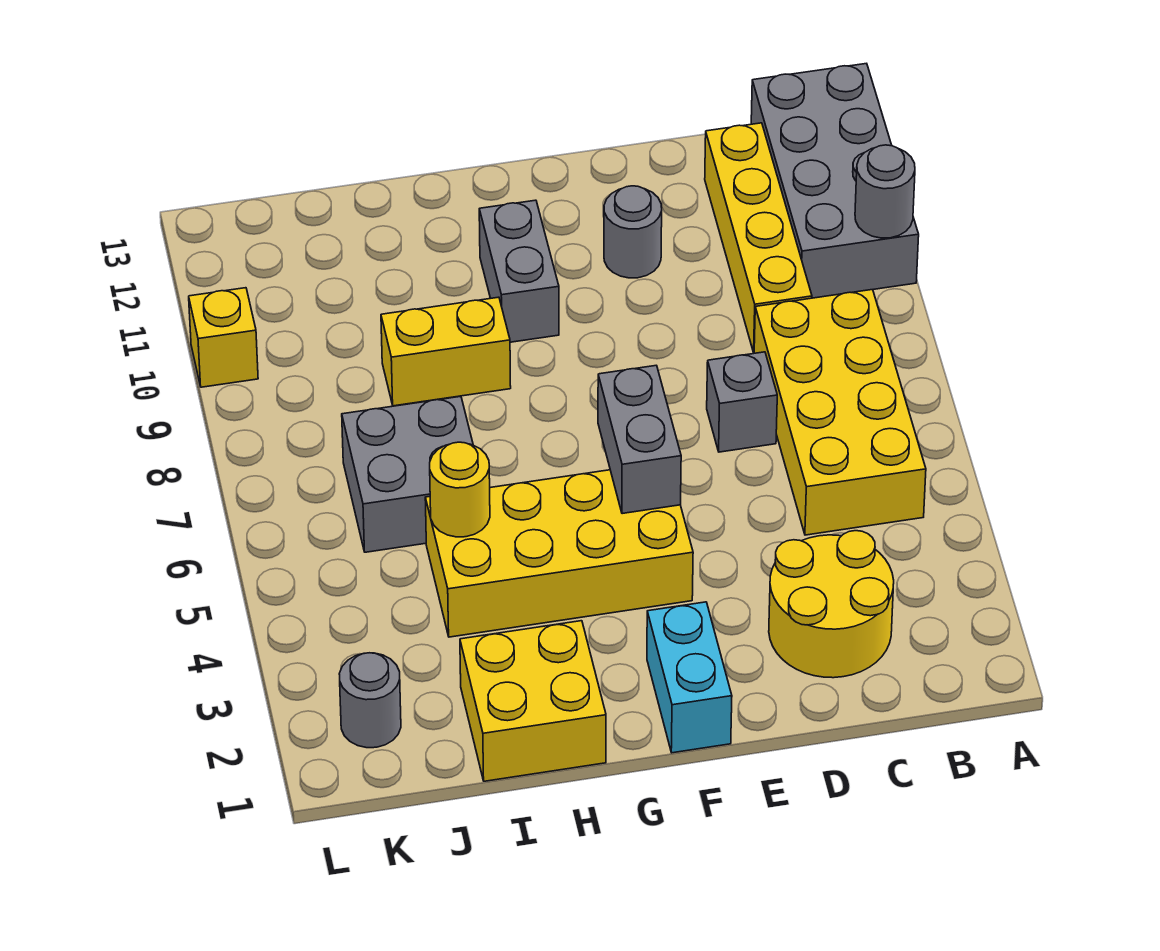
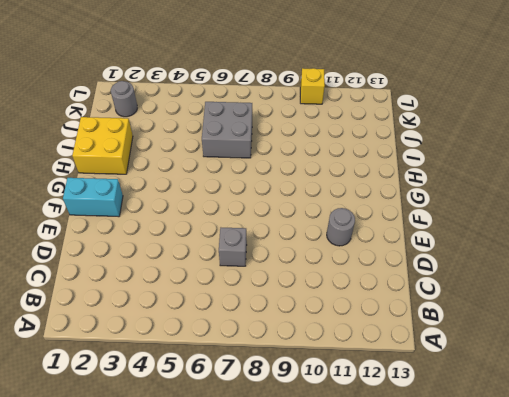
none -> grey 2x4 brick [751,63,919,298]
none -> yellow 2x4 brick [754,290,926,535]
none -> yellow 2x2 round brick [769,531,894,678]

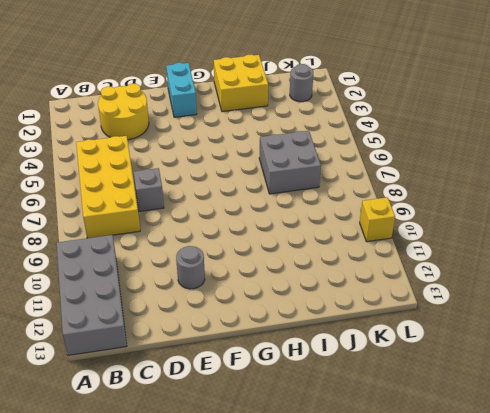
none -> yellow 1x4 brick [705,123,812,352]
none -> yellow 2x4 brick [425,470,693,637]
none -> grey 1x2 brick [479,200,559,342]

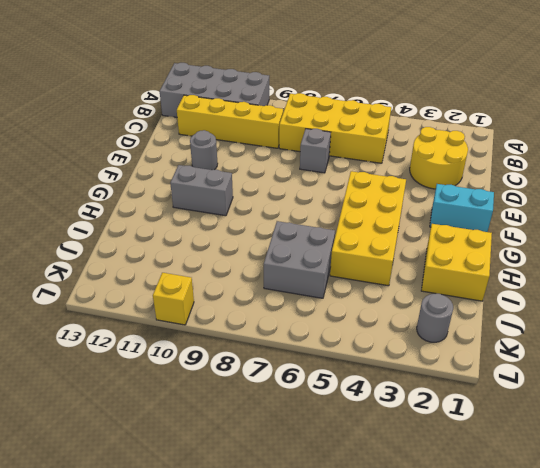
none -> yellow 1x2 brick [381,297,511,406]
none -> grey 1x1 round brick [855,145,915,238]
none -> grey 1x2 brick [598,365,681,514]

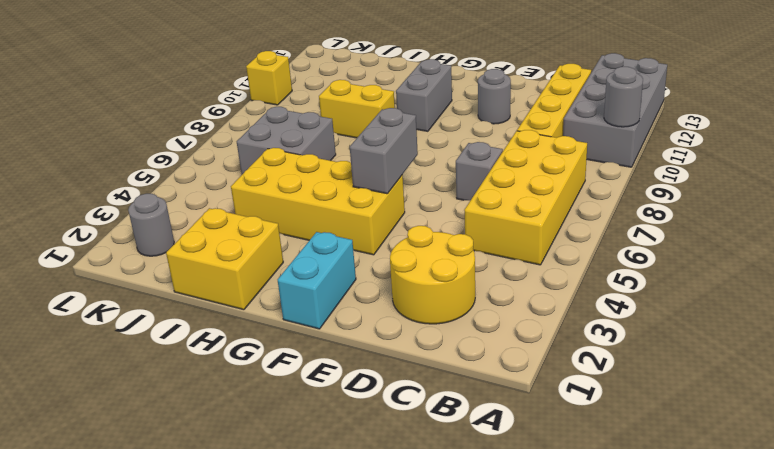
none -> yellow 1x1 round brick [430,442,490,537]

